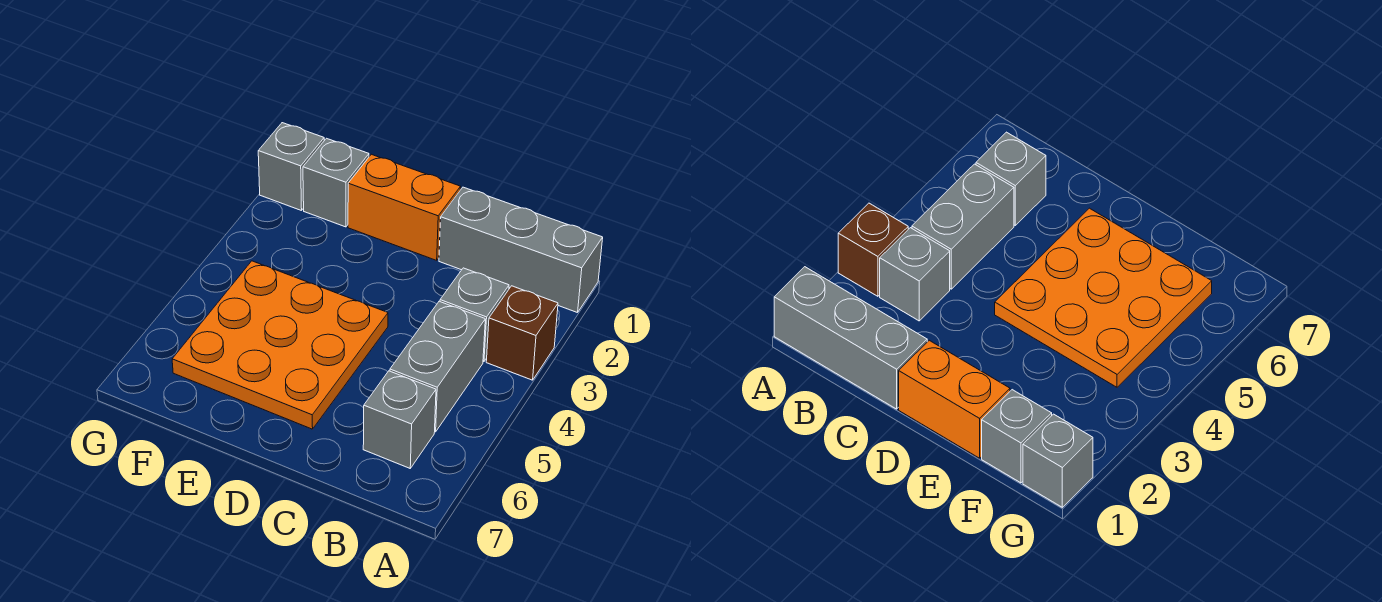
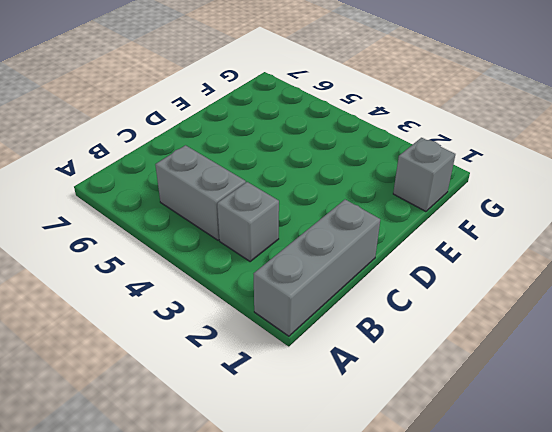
none -> brown 1x1 brick [486,286,558,380]
none -> grey 1x1 brick [363,371,436,468]

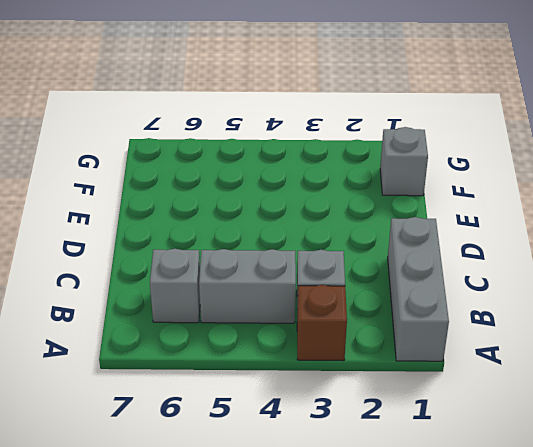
none -> orange 1x2 brick [348,154,461,260]
none -> orange 3x3 plate [172,261,388,429]

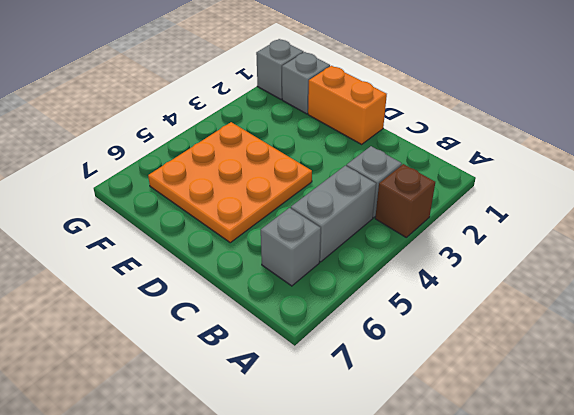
none -> grey 1x3 brick [439,187,603,313]

